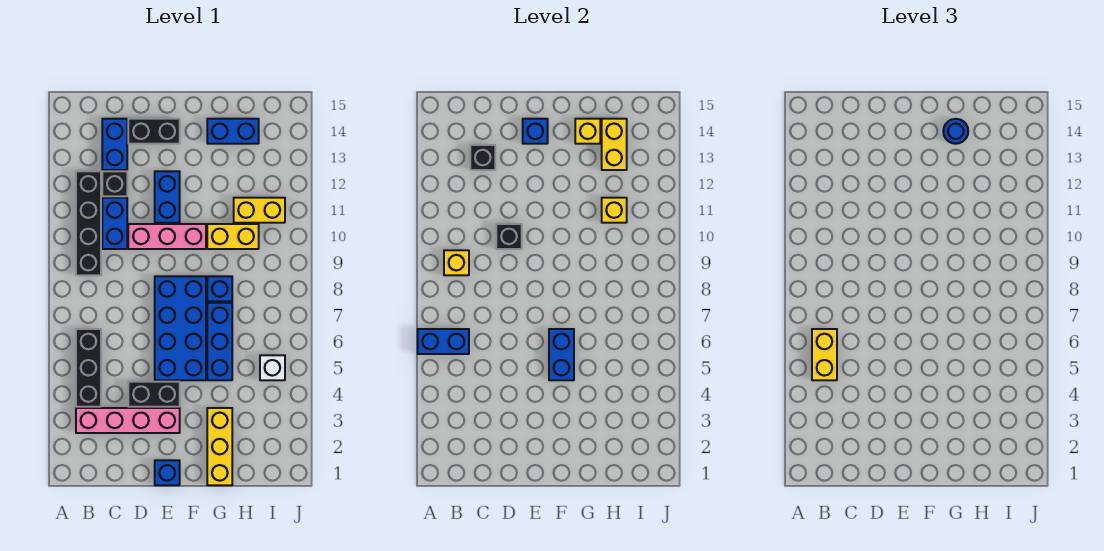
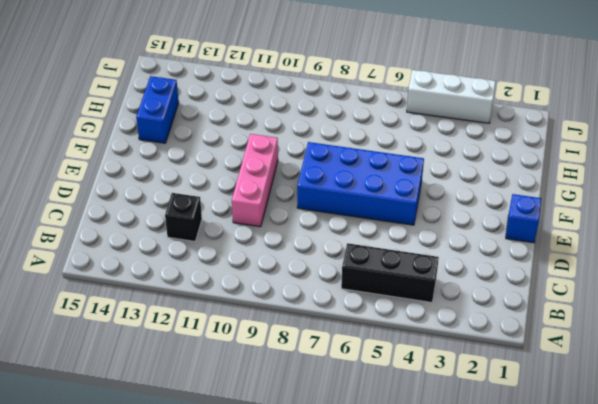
white 1x3 brick [407,70,496,123] -> none
none -> pink 1x4 brick [76,408,180,433]
none -> black 1x4 brick [76,171,101,275]
none -> blue 1x2 brick [102,198,127,249]
none -> blue 1x2 brick [102,119,127,170]

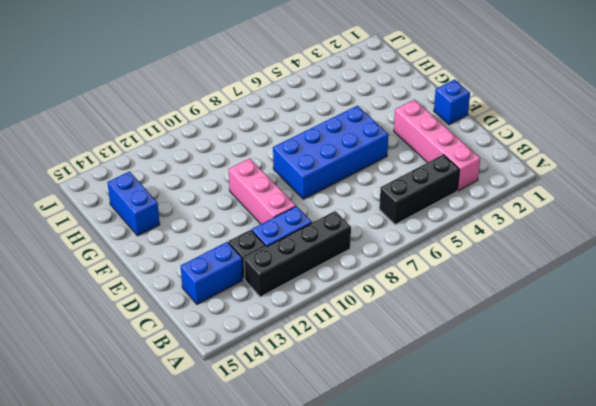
none -> black 1x2 brick [128,382,180,407]
none -> black 1x2 brick [128,119,180,144]
none -> blue 1x2 brick [155,171,180,223]
none -> yellow 1x3 brick [207,408,232,485]

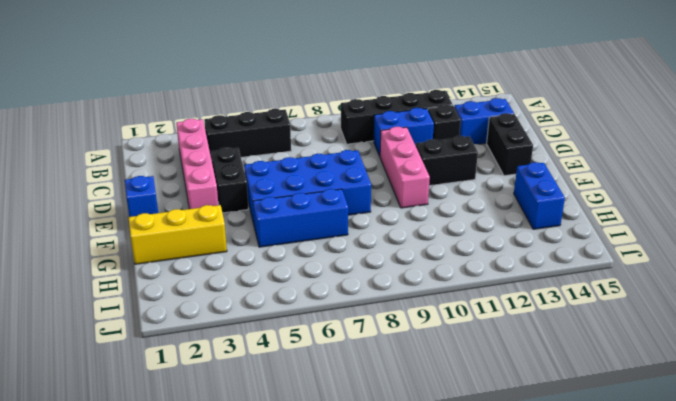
black 1x2 brick [416,136,478,186] -> blue 1x2 brick [155,171,180,223]
none -> blue 1x1 brick [207,276,232,301]
none -> yellow 1x2 brick [207,224,259,249]
none -> yellow 1x2 brick [234,198,285,223]
none -> white 1x1 brick [260,355,285,380]

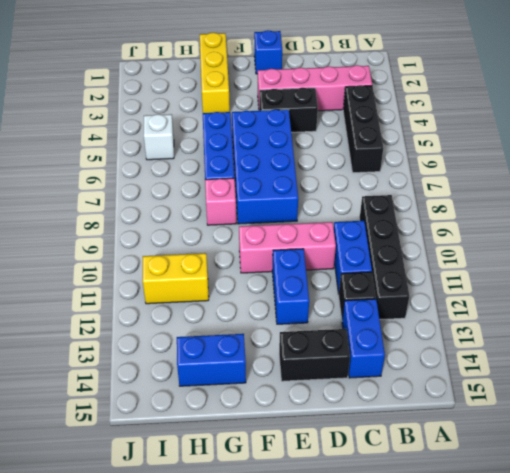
pink 1x1 brick [205,178,236,225] -> blue 1x1 brick [207,276,232,301]
none -> yellow 1x2 brick [207,224,259,249]
none -> blue 1x2 brick [418,329,469,354]
none -> yellow 1x1 brick [444,250,469,275]
none -> black 1x1 brick [470,145,495,170]

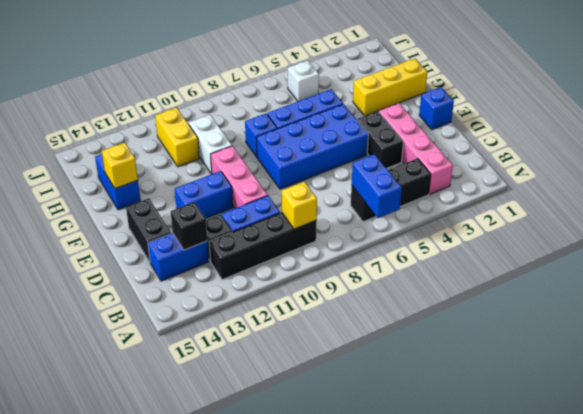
white 1x2 brick [189,115,232,174] -> yellow 1x2 brick [207,224,259,249]
none -> black 1x1 brick [496,224,522,249]
none -> blue 1x1 brick [523,119,548,144]
none -> blue 1x2 brick [549,329,574,380]
none -> yellow 1x1 brick [602,198,627,223]

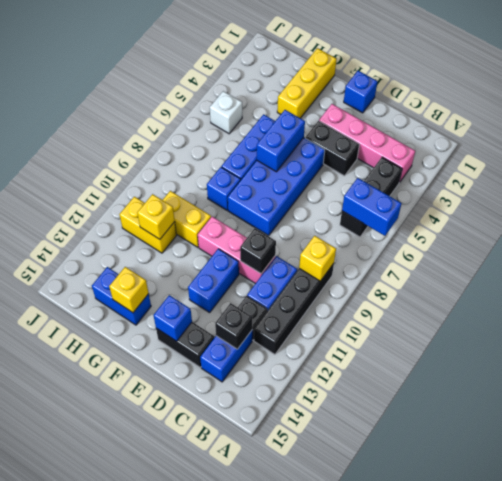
none -> yellow 1x2 brick [602,119,627,170]
none -> yellow 1x2 brick [812,329,837,380]
none -> blue 1x1 round brick [943,119,968,144]

